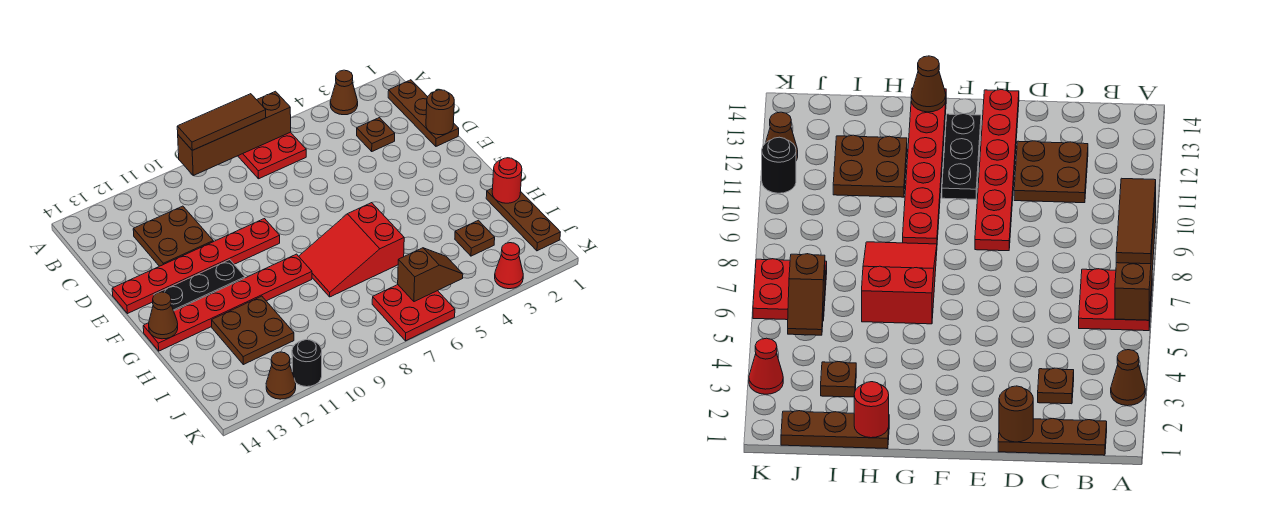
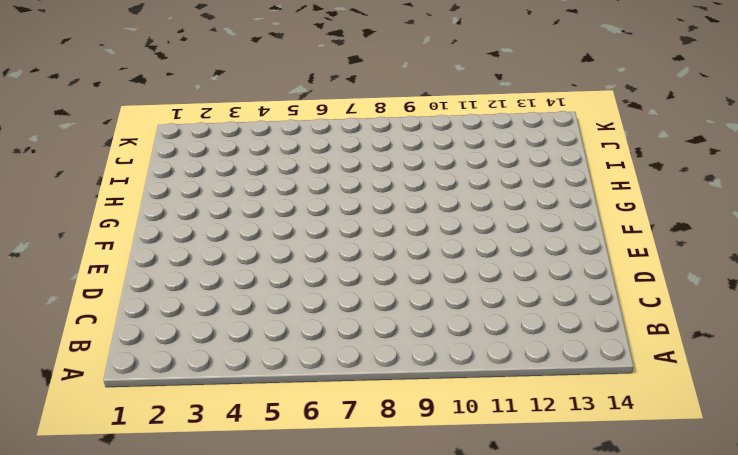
none -> brown 1x1 cone [330,70,358,115]
none -> red 2x2 plate [238,132,306,179]
none -> brown 1x3 plate [388,80,459,146]

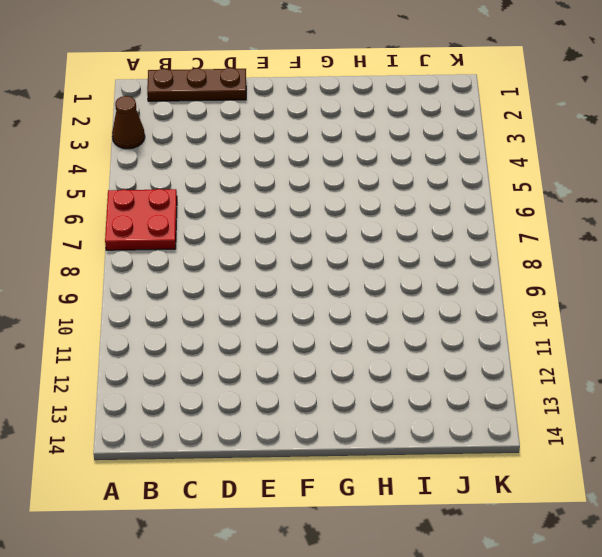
none -> brown 1x1 plate [357,118,395,151]
none -> brown 2x2 plate [133,206,213,266]
none -> red 1x6 plate [112,219,280,314]

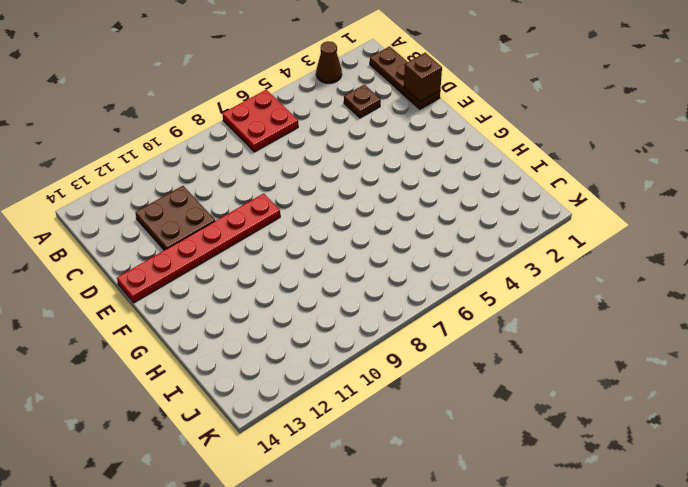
brown 1x1 brick [404,53,442,102] -> brown 1x1 round brick [426,90,454,135]
none -> black 1x3 plate [154,260,245,311]
none -> red 2x3 slope [299,203,404,297]
none -> red 1x6 plate [143,254,312,351]

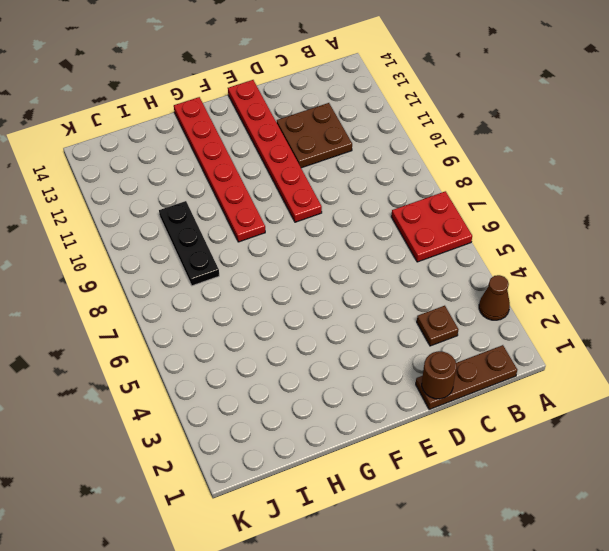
black 1x3 plate [159,201,219,286] -> black 1x3 plate moved to [154,260,245,311]
none -> red 2x3 slope [299,203,404,297]
none -> brown 1x3 plate [486,188,560,251]
none -> brown 2x2 plate [212,296,294,365]

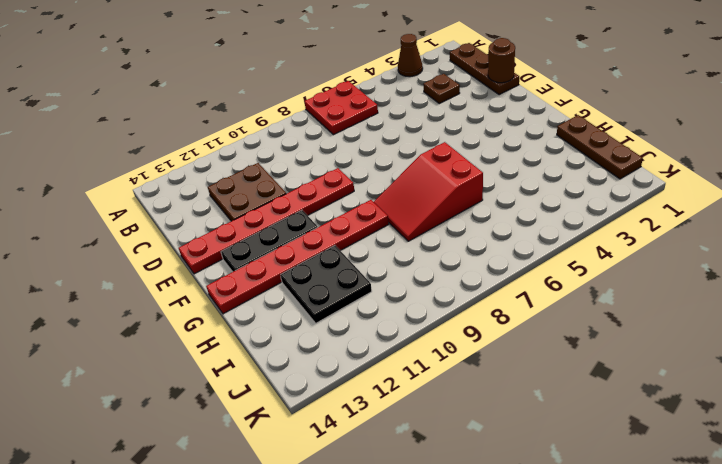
black 2x2 plate [281,245,372,323] -> brown 2x2 plate [212,296,294,365]
none -> brown 1x1 plate [455,220,495,256]
none -> red 2x2 plate [372,285,455,341]
none -> red 1x1 cone [495,243,523,289]

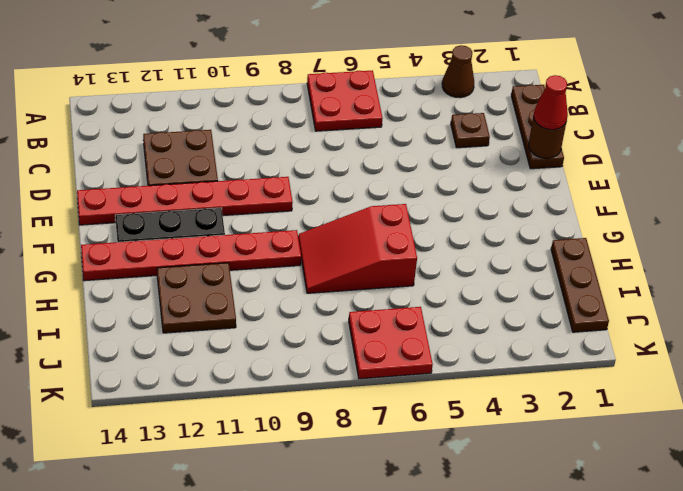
red 1x1 cone [534,75,568,130] -> red 1x1 cone moved to [495,243,523,289]
none -> brown 1x1 plate [455,220,495,256]
none -> black 1x1 round brick [292,340,322,387]
none -> brown 1x1 cone [266,352,296,399]

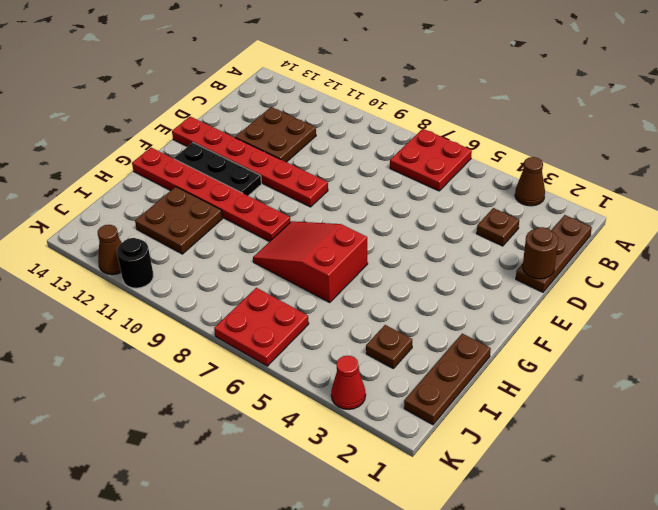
none -> brown 1x4 brick [178,91,291,176]
none -> brown 1x1 cone [149,292,178,339]
none -> red 1x1 round brick [492,158,522,203]

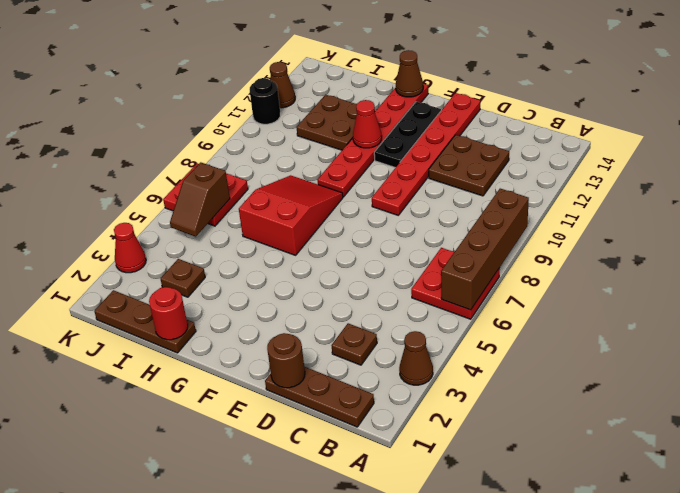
red 1x1 cone [353,100,382,148] -> none
none -> brown 1x3 tile [177,94,266,150]

